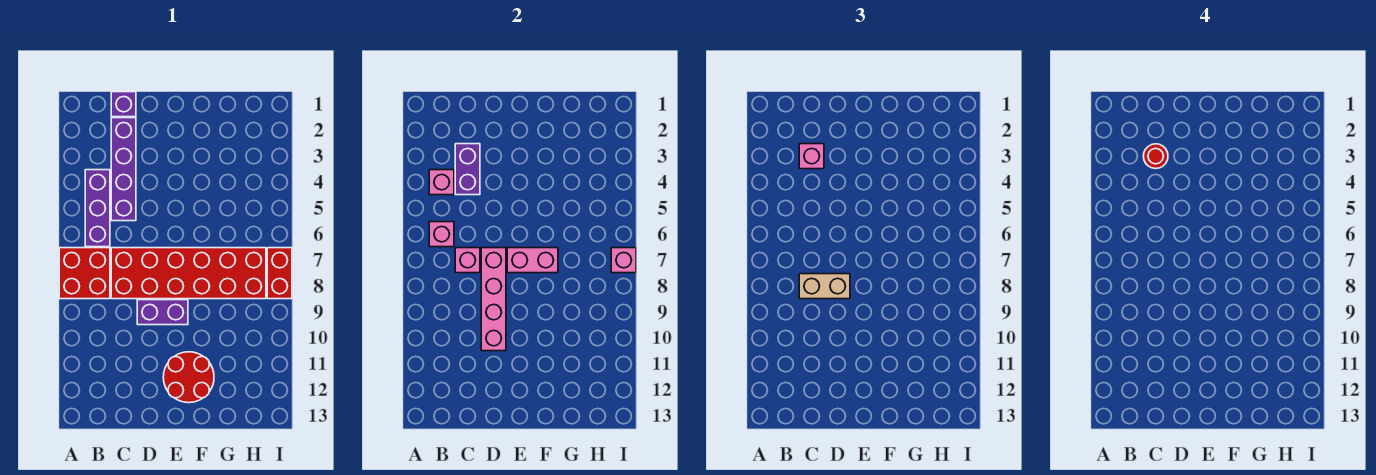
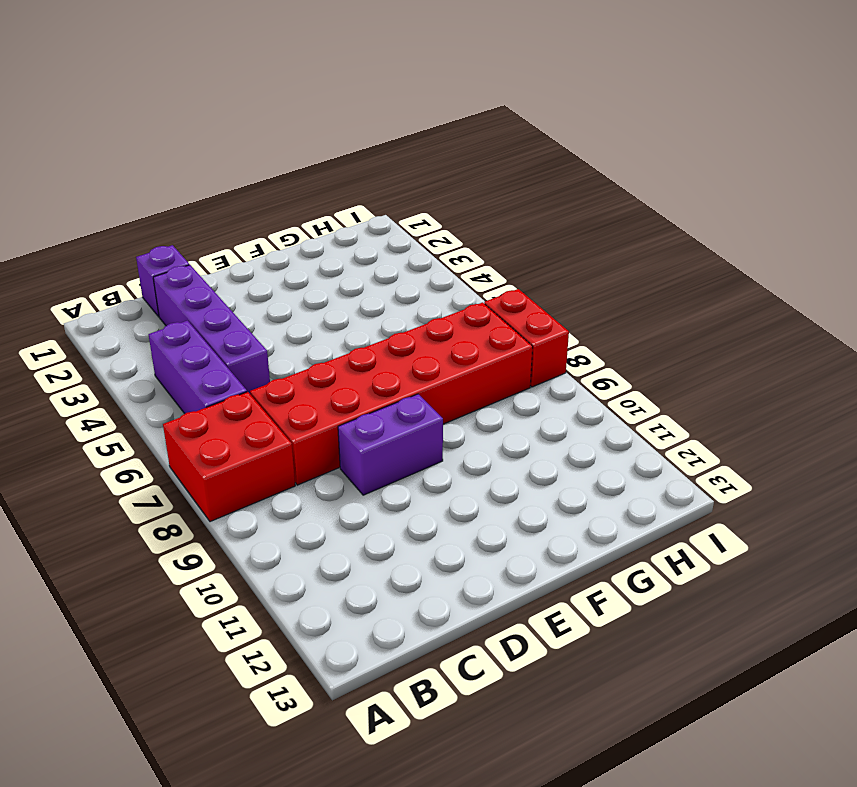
none -> red 2x2 round brick [163,352,214,403]
none -> pink 1x1 brick [429,170,454,195]
none -> pink 1x1 brick [429,222,454,247]

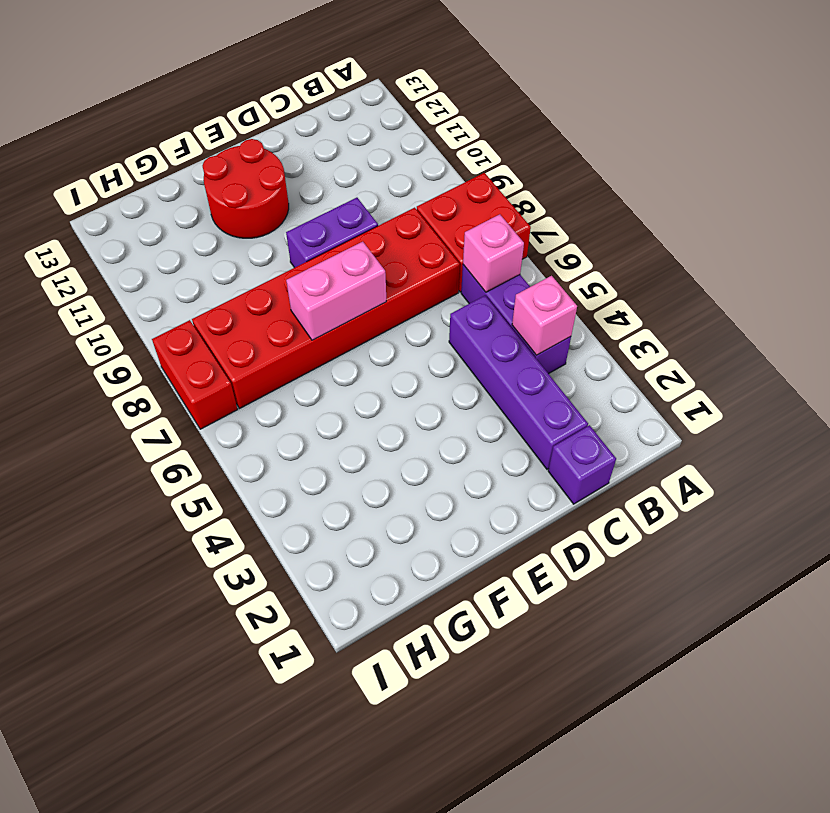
none -> purple 1x2 brick [455,144,480,195]
none -> pink 1x1 brick [455,248,480,273]
none -> pink 1x4 brick [481,248,506,351]

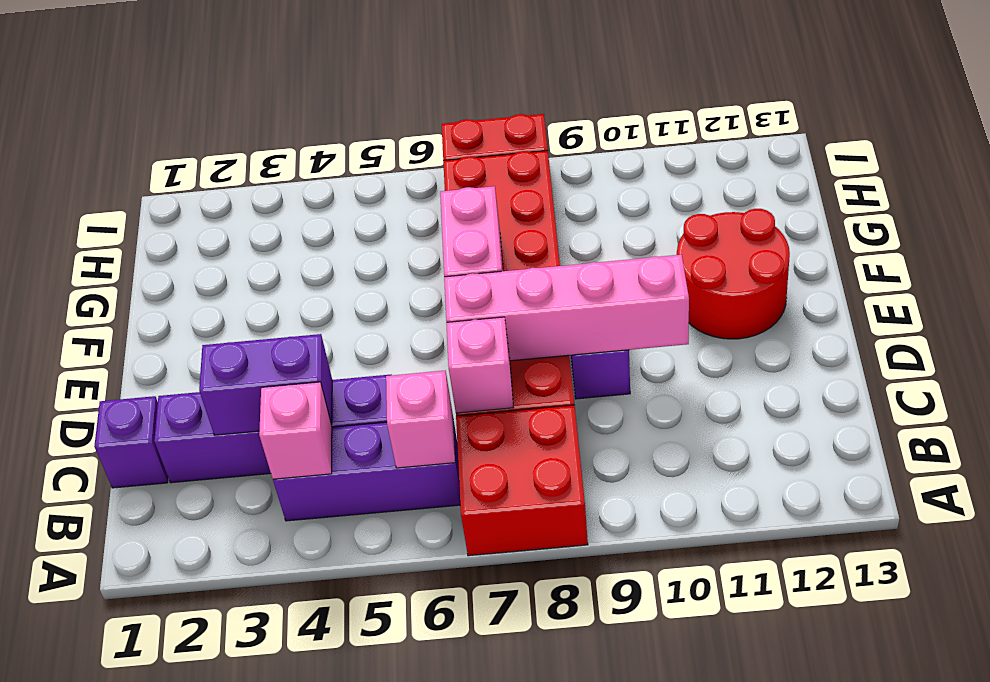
none -> pink 1x1 brick [611,248,636,273]
none -> pink 1x1 brick [799,144,824,169]
none -> tan 1x2 brick [799,274,850,299]

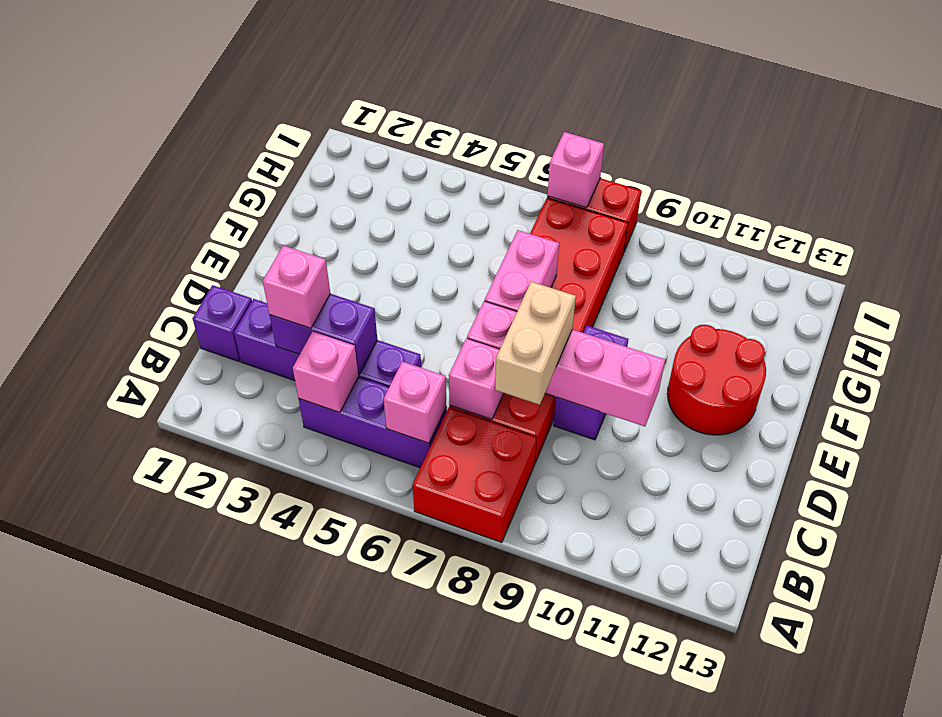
none -> red 1x1 round brick [1143,144,1168,169]

